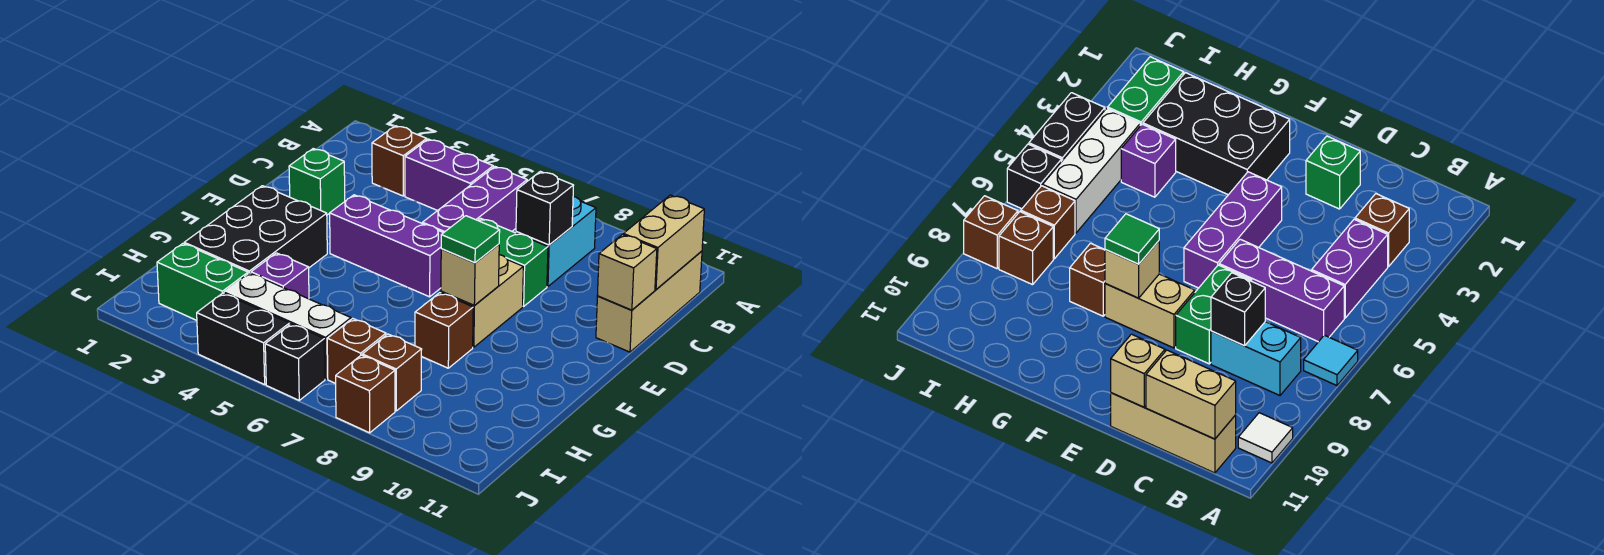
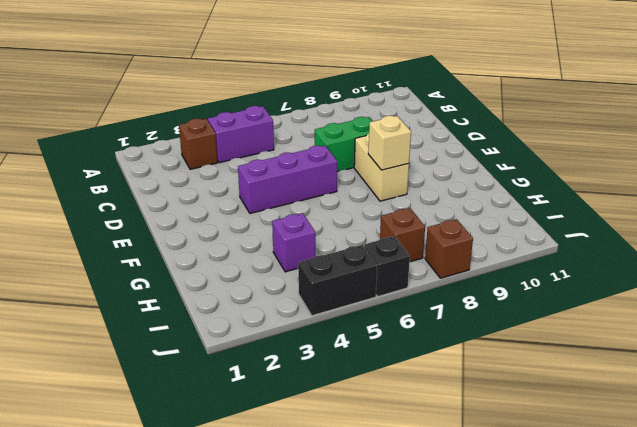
none -> cyan 1x1 tile [1304,335,1358,386]
none -> white 1x1 tile [1238,413,1293,463]
none -> purple 1x3 brick [422,167,527,233]

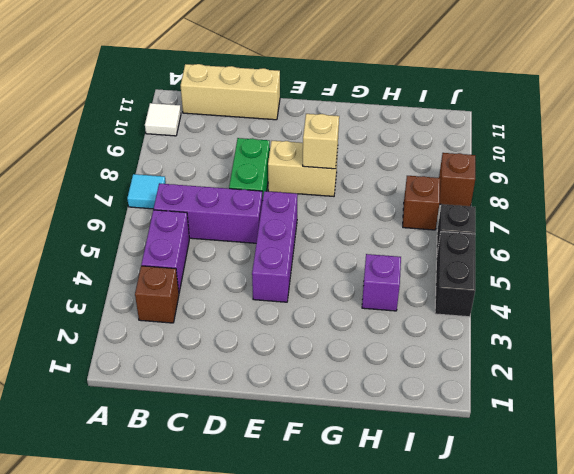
none -> cyan 1x2 brick [516,196,596,286]
none -> green 1x1 brick [289,149,345,215]
none -> black 2x3 brick [184,186,327,274]

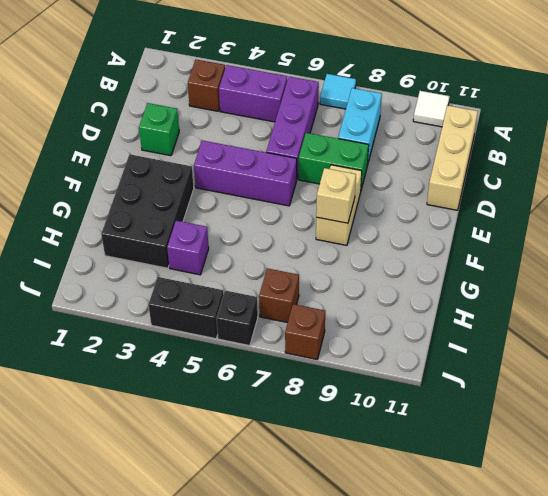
none -> brown 1x1 brick [415,293,473,368]
none -> green 1x2 brick [157,244,248,320]
none -> white 1x3 brick [224,273,351,379]

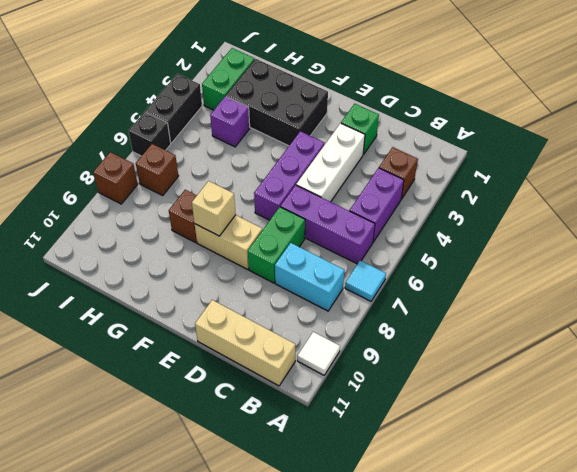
white 1x3 brick [296,123,365,202] -> white 1x3 brick moved to [224,273,351,379]
none -> brown 1x1 brick [362,334,422,411]
none -> tan 1x2 brick [623,195,704,290]
none -> black 1x1 brick [516,171,574,245]

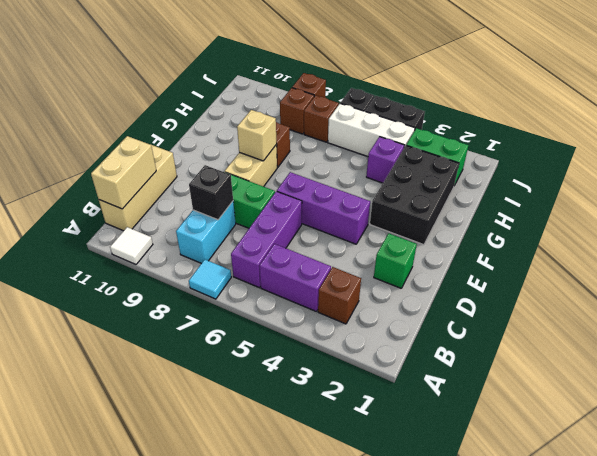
none -> tan 1x1 brick [597,235,657,310]
none -> green 1x1 tile [441,216,500,263]

